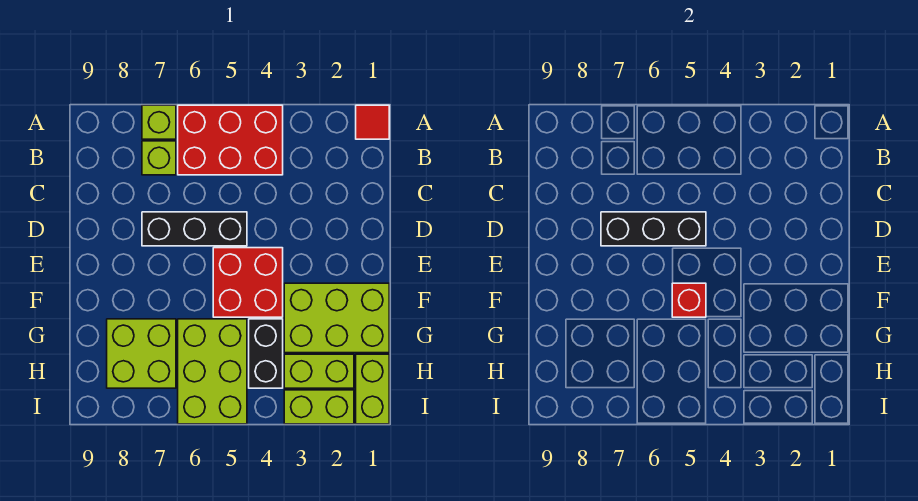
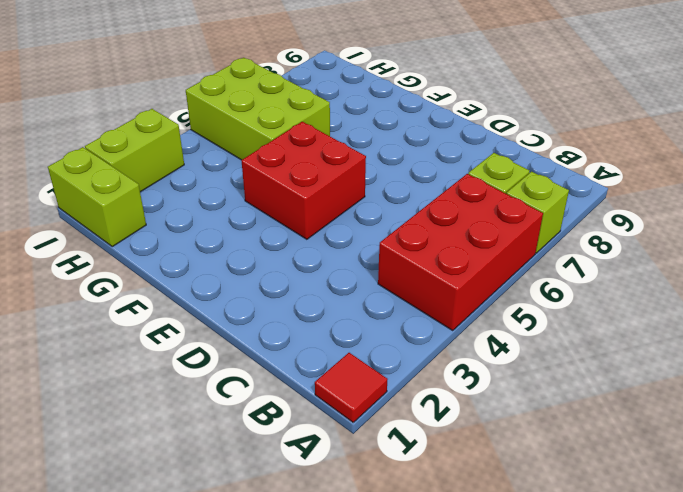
none -> black 1x3 brick [142,212,247,246]
none -> lime 2x3 brick [284,283,389,353]
none -> black 1x2 brick [249,319,283,388]

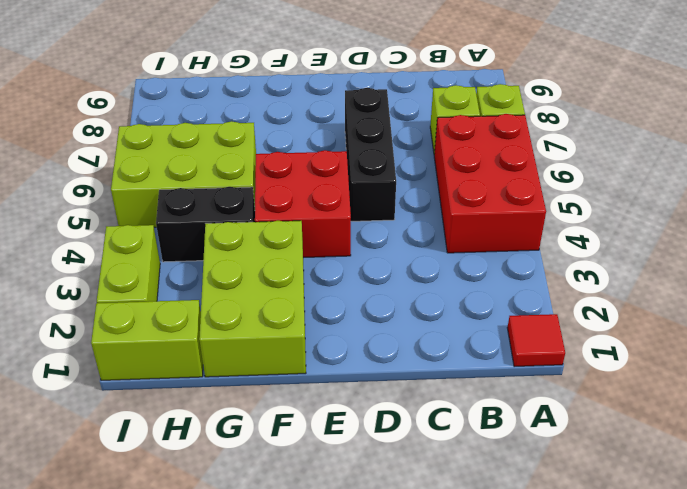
none -> lime 2x2 brick [107,319,176,388]
none -> lime 1x2 brick [284,354,354,388]
none -> black 1x3 brick [601,212,706,246]

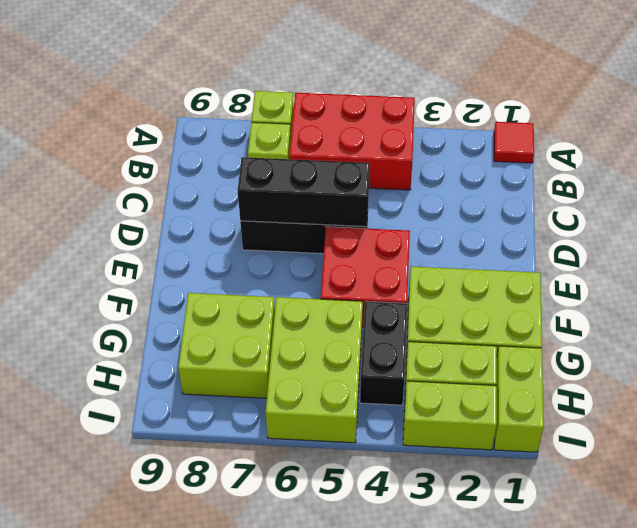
none -> red 1x1 brick [672,283,706,317]

